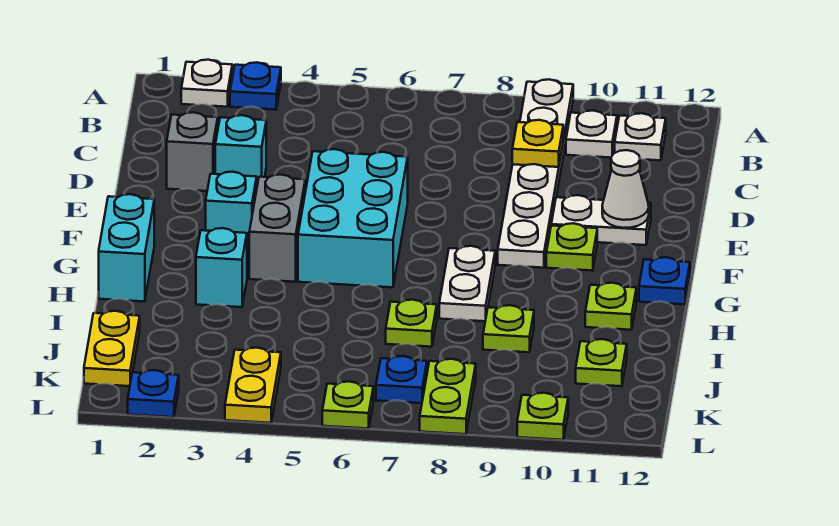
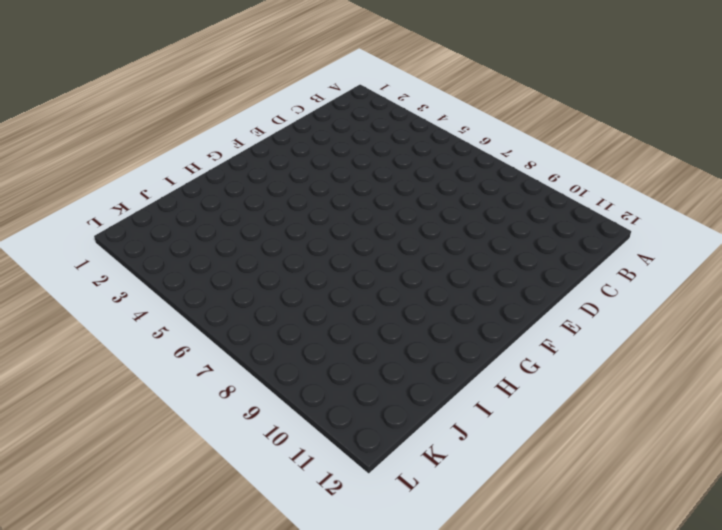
none -> white 1x1 plate [181,60,232,107]
none -> blue 1x1 plate [230,62,281,110]
none -> white 1x6 plate [498,79,573,268]

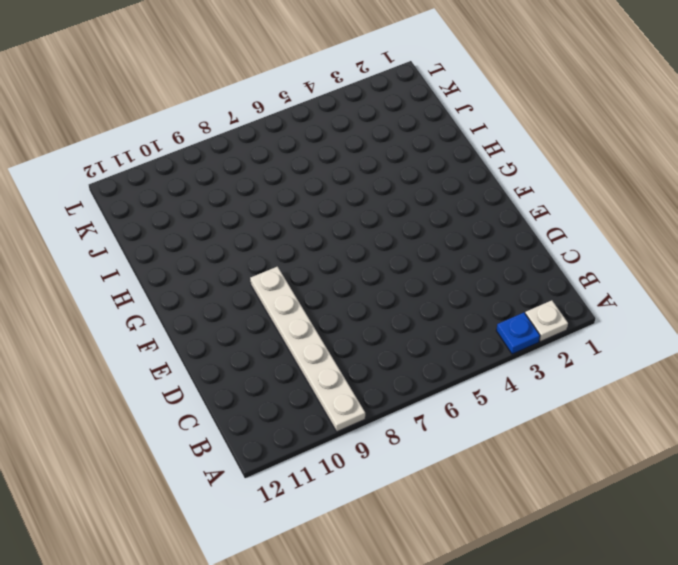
none -> white 1x1 plate [566,111,617,158]
none -> white 1x1 plate [615,113,666,160]
none -> grey 1x1 brick [167,112,218,191]

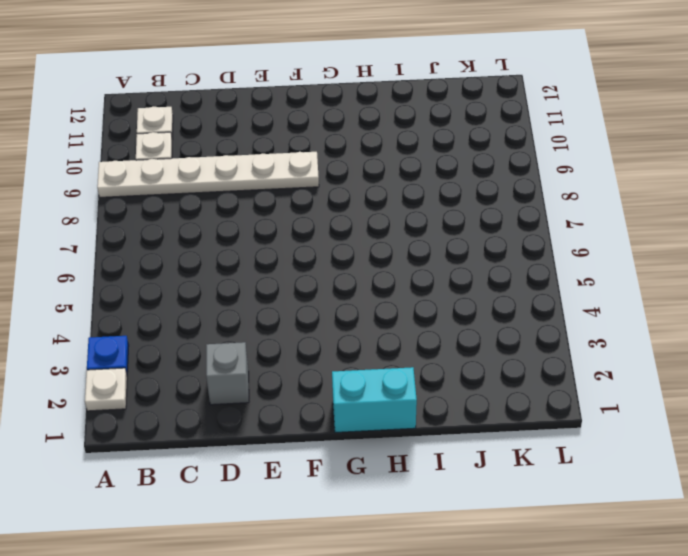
none -> cyan 1x1 brick [215,115,266,185]
none -> cyan 2x3 brick [298,149,408,287]
none -> white 1x2 plate [551,195,651,245]

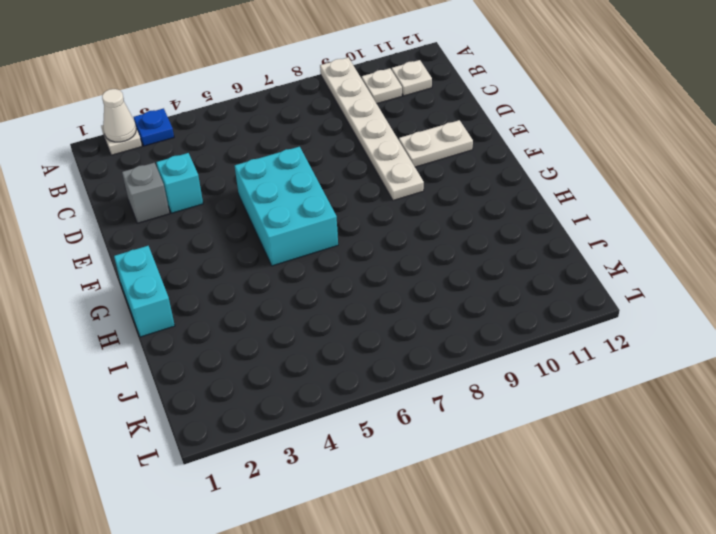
white 1x1 cone [102,89,136,142] -> white 1x1 cone moved to [602,150,649,228]
none -> cyan 1x1 brick [206,172,257,251]
none -> grey 1x2 brick [249,175,305,282]
none -> lime 1x1 plate [546,223,597,271]

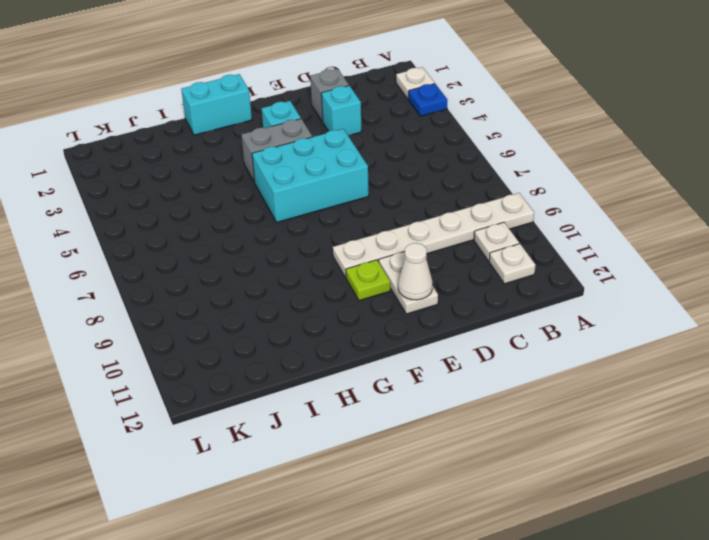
none -> white 1x2 plate [439,246,495,321]
none -> blue 1x1 plate [639,257,690,304]
none -> cyan 1x1 brick [196,228,247,307]

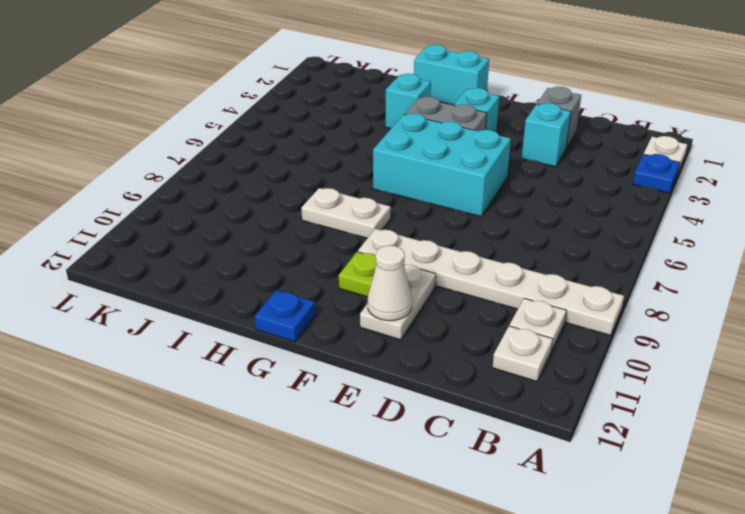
none -> lime 1x1 plate [585,283,636,330]
none -> lime 1x1 plate [386,300,437,347]
none -> lime 1x1 plate [483,305,534,352]

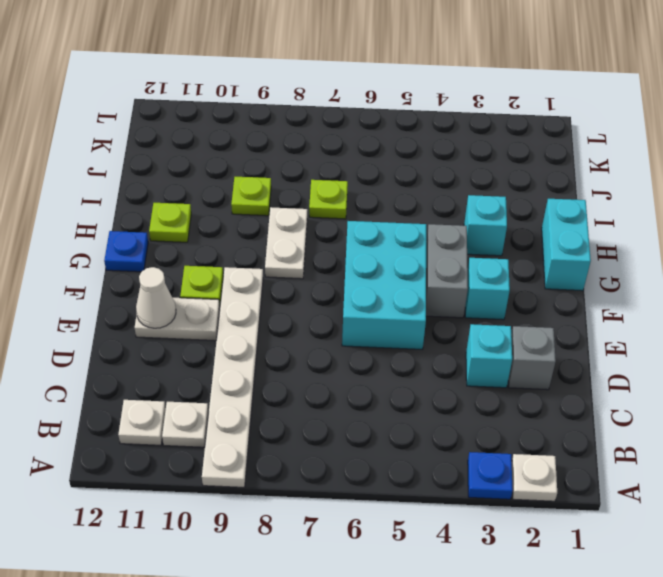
none -> yellow 1x2 plate [84,311,140,386]
none -> lime 1x1 plate [576,339,627,386]
none -> yellow 1x2 plate [225,348,281,423]

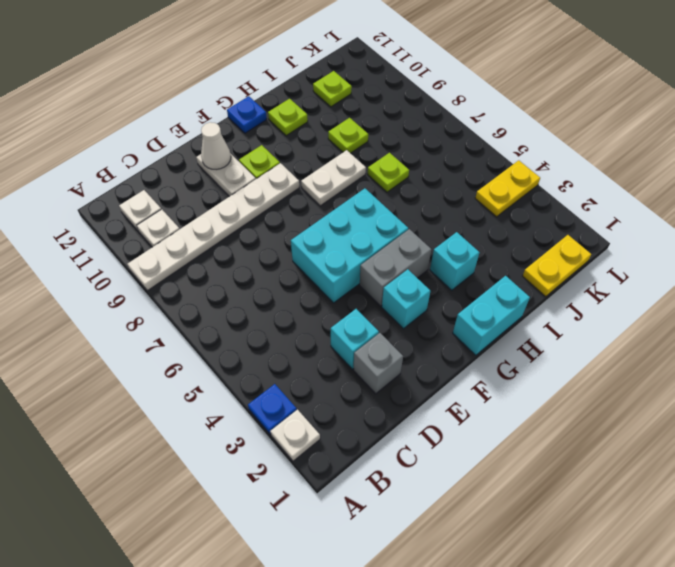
none -> blue 1x1 plate [376,356,427,403]
none -> lime 1x2 plate [420,359,476,434]
none -> blue 1x1 plate [128,370,179,417]

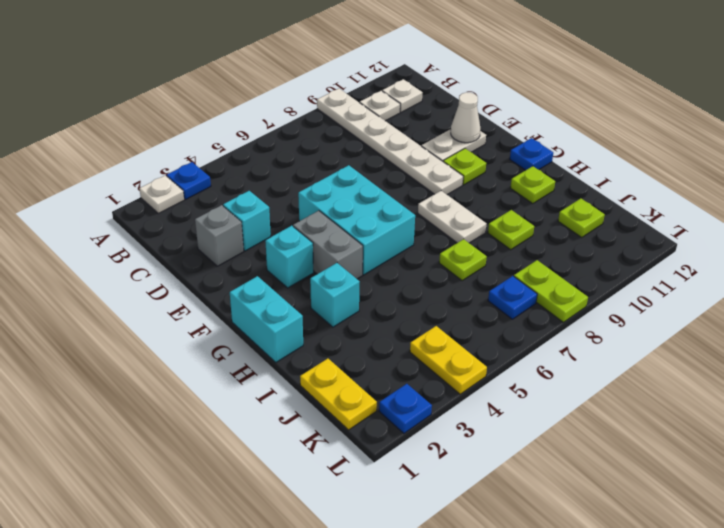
none -> lime 1x1 plate [322,381,373,429]
none -> lime 1x1 plate [517,393,568,440]
none -> yellow 1x1 plate [512,120,563,167]

